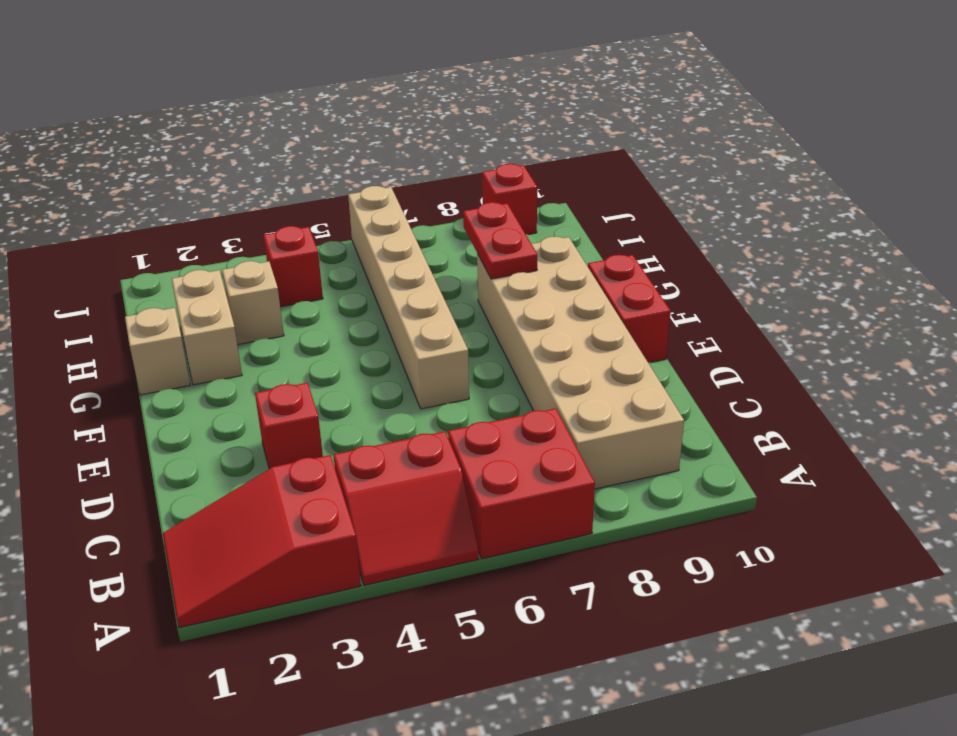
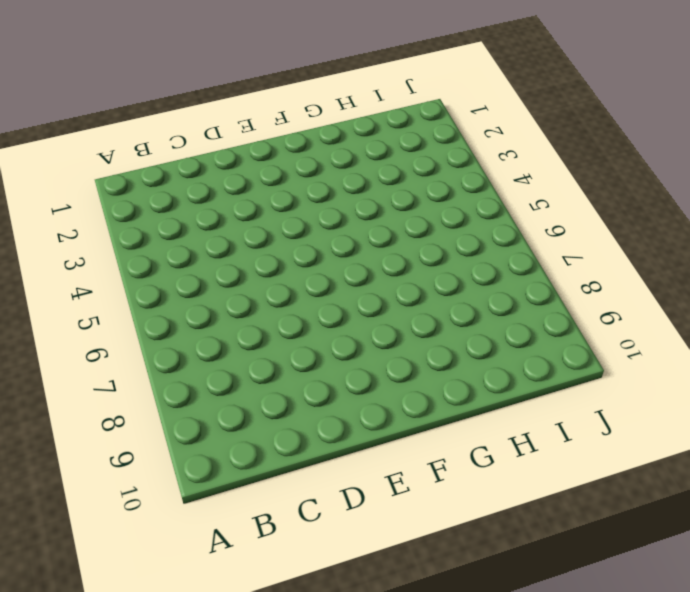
none -> red 2x3 slope [163,455,361,628]
none -> red 2x2 slope [334,431,479,585]
none -> red 2x2 brick [448,409,595,559]

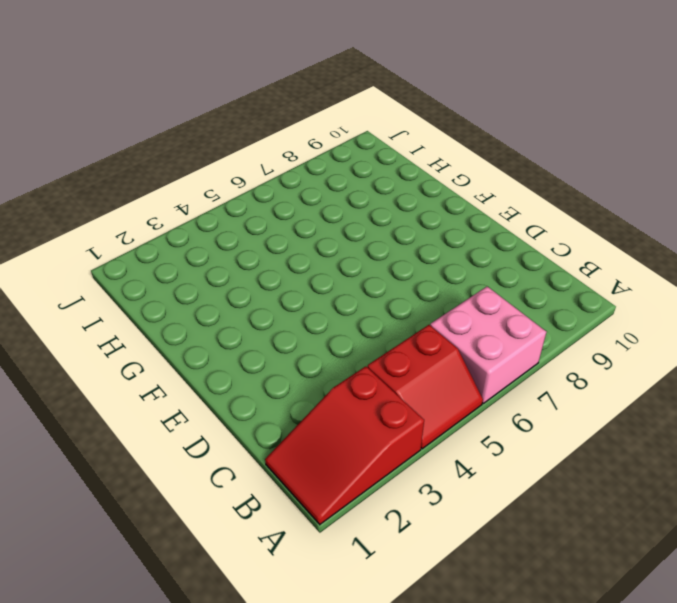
pink 2x2 brick [430,287,546,403] -> red 2x2 brick [448,409,595,559]
none -> tan 2x6 brick [477,236,684,489]
none -> red 1x1 brick [255,383,323,469]
none -> tan 1x6 brick [348,186,469,409]

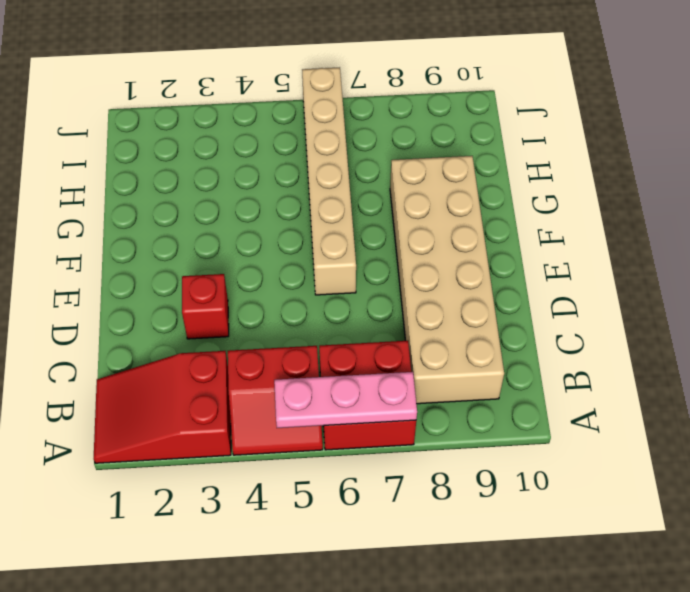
pink 1x3 plate [274,372,417,428] -> none
none -> red 1x2 brick [588,255,671,363]
none -> tan 1x1 brick [125,308,190,395]
none -> tan 1x2 brick [172,270,242,385]

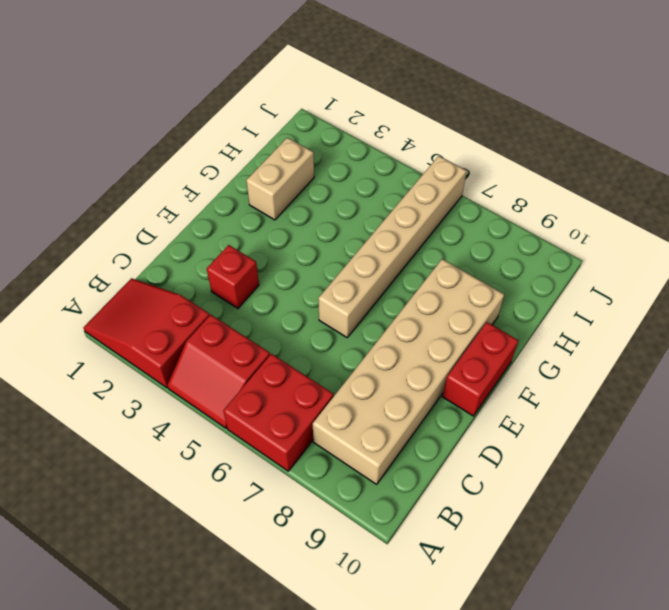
none -> tan 1x1 brick [125,308,190,395]
none -> tan 1x1 brick [222,261,284,345]
none -> red 1x1 brick [264,226,323,307]

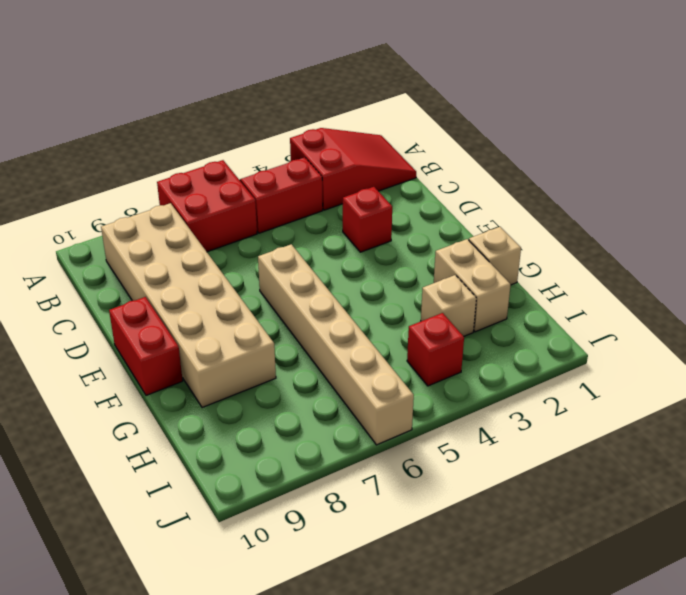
none -> red 1x1 brick [482,164,537,235]
none -> red 1x2 plate [463,202,537,279]

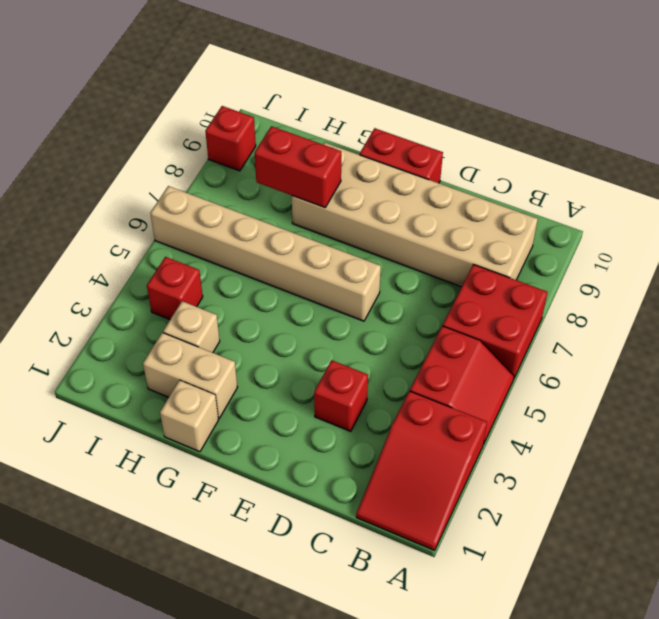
red 1x2 brick [255,126,341,208] -> red 1x2 plate [463,202,537,279]

